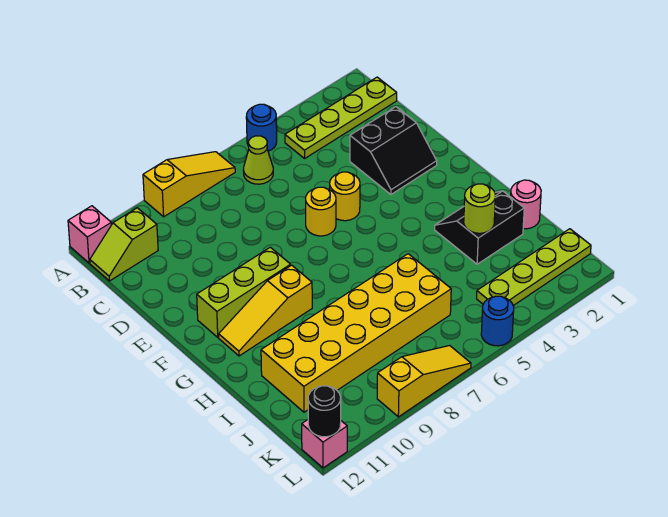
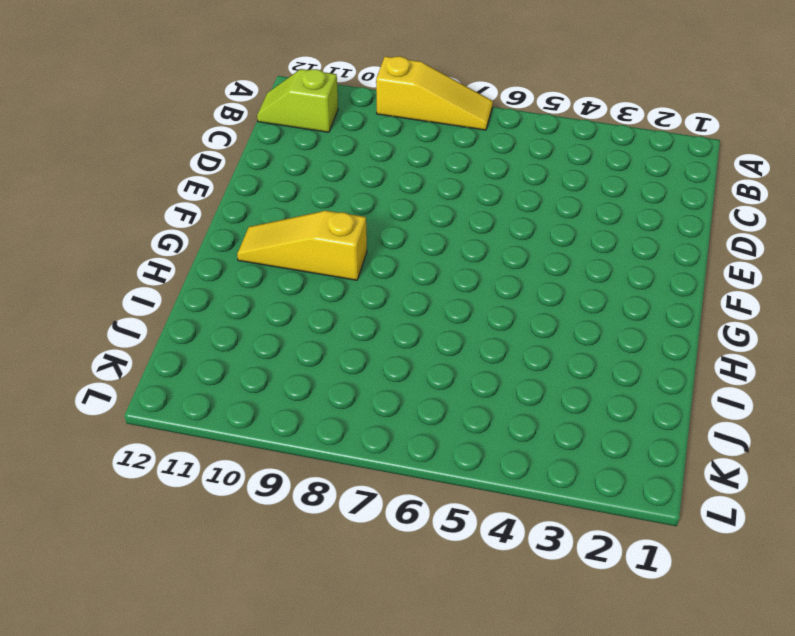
none -> blue 1x1 round brick [246,104,277,151]
none -> pink 1x1 brick [68,206,111,263]
none -> lime 1x4 plate [285,77,397,158]

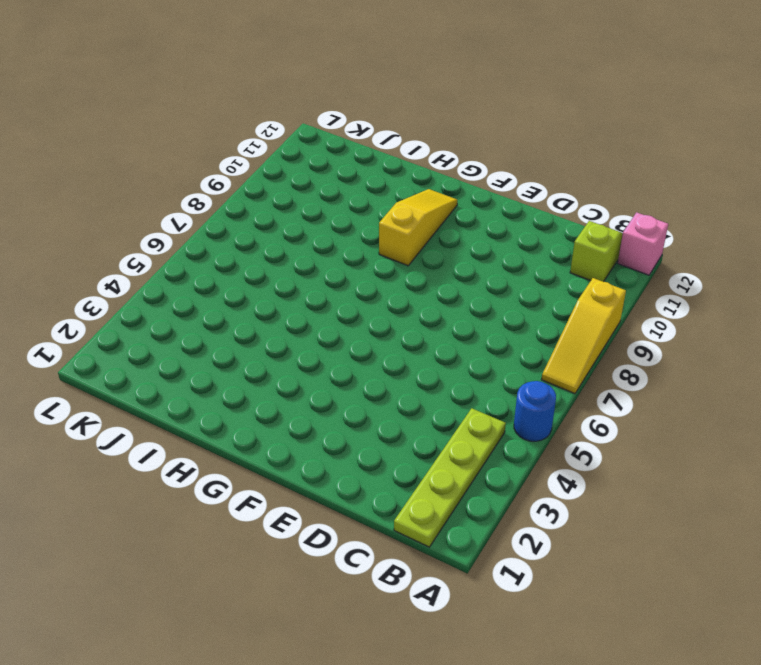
none -> lime 1x1 cone [243,136,273,184]
none -> black 2x2 slope [350,107,437,194]
none -> yellow 1x1 round brick [330,172,360,221]

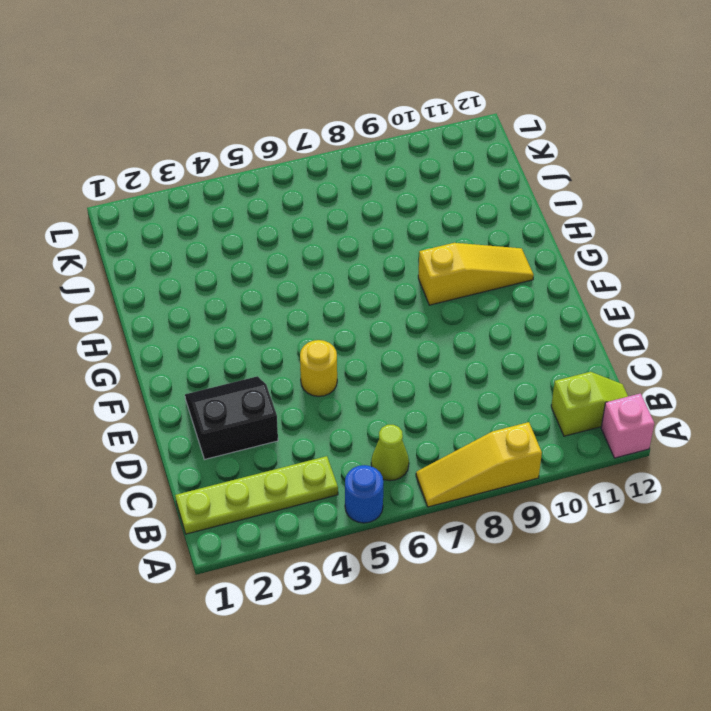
none -> yellow 1x1 round brick [306,187,336,236]
none -> lime 1x3 brick [197,247,291,337]
none -> black 2x2 slope [435,191,524,264]

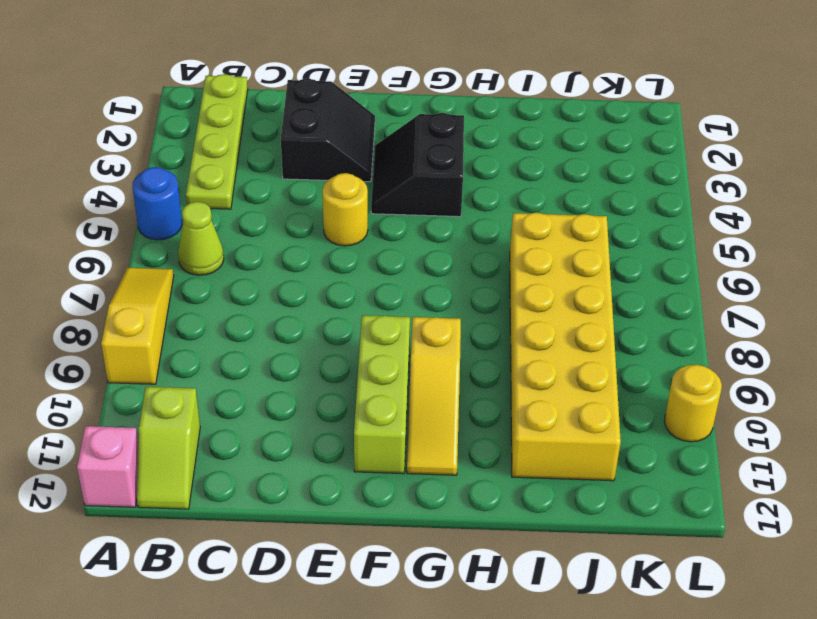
black 2x2 slope [371,113,464,217] -> black 2x2 slope moved to [435,191,524,264]
yellow 1x1 round brick [664,365,722,442] -> yellow 1x1 round brick moved to [306,187,336,236]
none -> pink 1x1 round brick [511,180,541,229]
none -> lime 1x4 plate [477,229,591,306]
none -> blue 1x1 round brick [481,296,514,346]

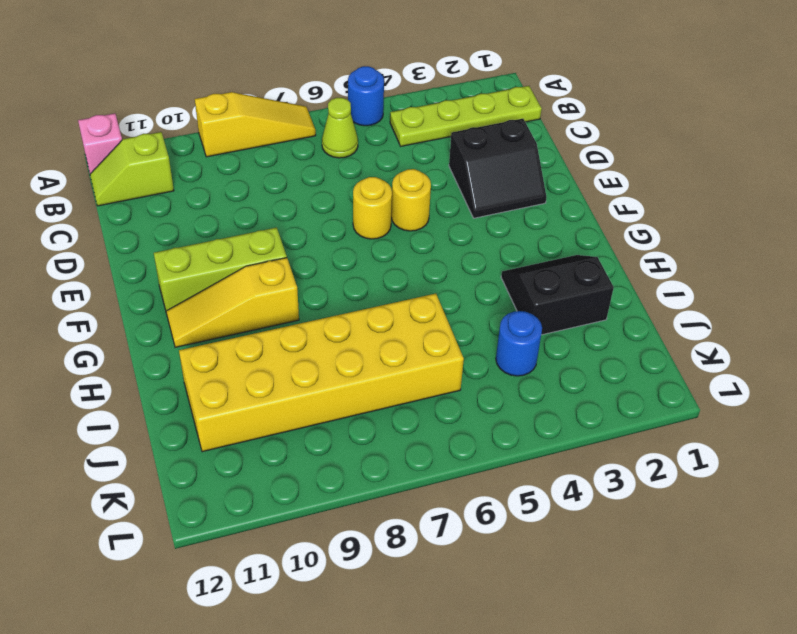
blue 1x1 round brick [496,311,542,376] -> blue 1x1 round brick moved to [481,296,514,346]
none -> pink 1x1 round brick [511,180,541,229]
none -> lime 1x4 plate [477,229,591,306]
none -> yellow 1x3 slope [377,346,471,417]

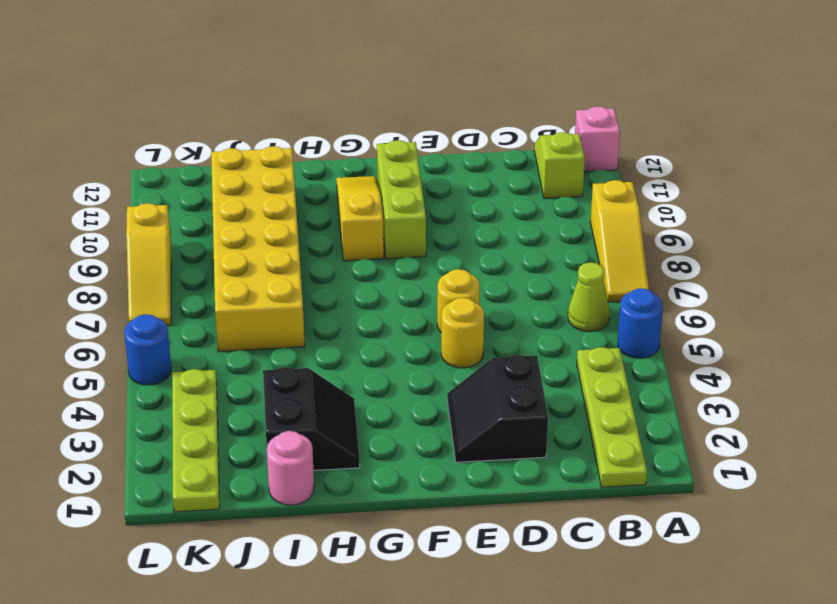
none -> pink 1x1 brick [302,420,347,468]
none -> lime 1x1 round brick [464,184,496,233]
none -> black 1x1 round brick [308,386,341,437]

